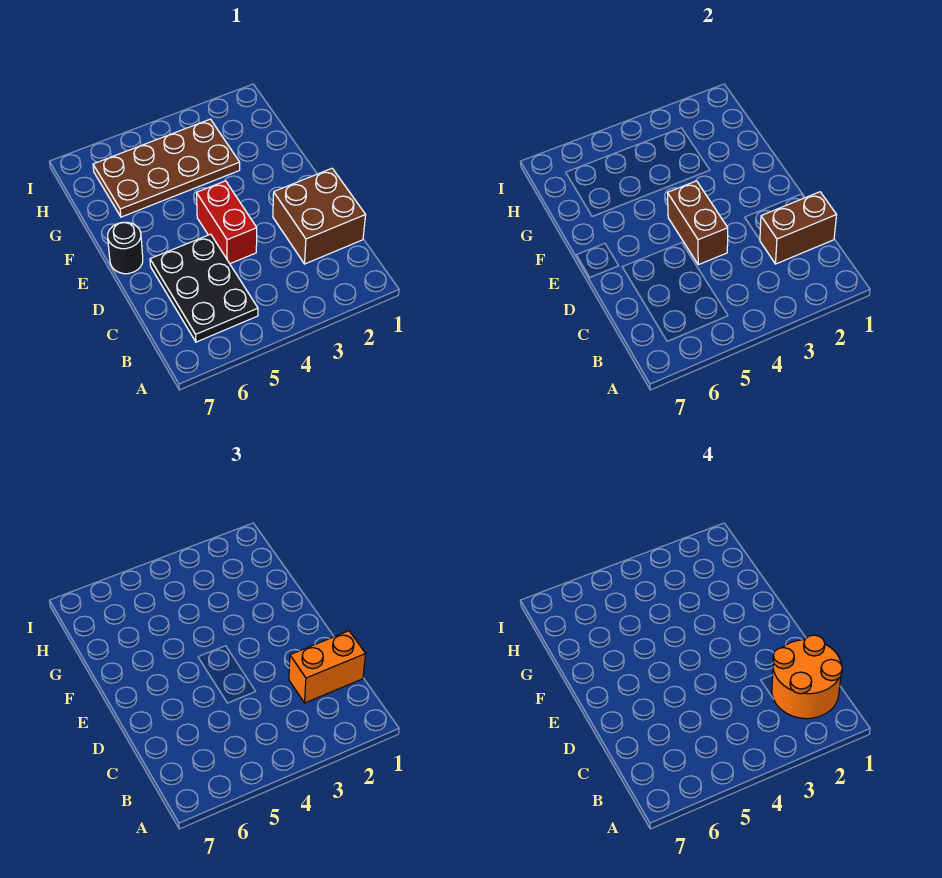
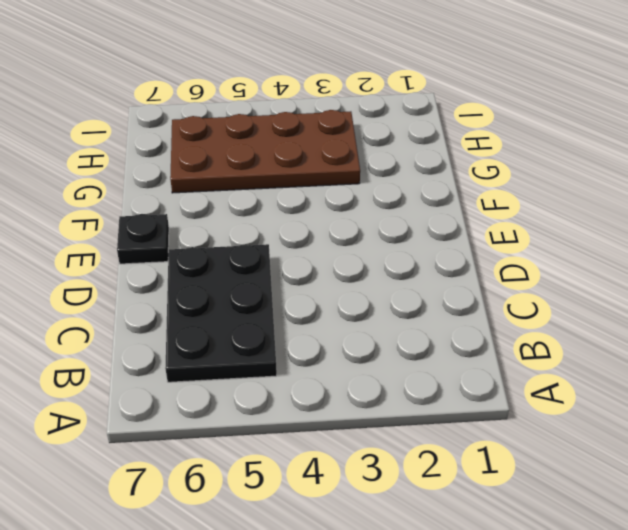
black 1x1 plate [117,214,169,264] -> black 1x1 round brick [108,222,143,274]
none -> brown 2x2 brick [273,168,366,264]
none -> red 1x2 brick [196,181,257,264]

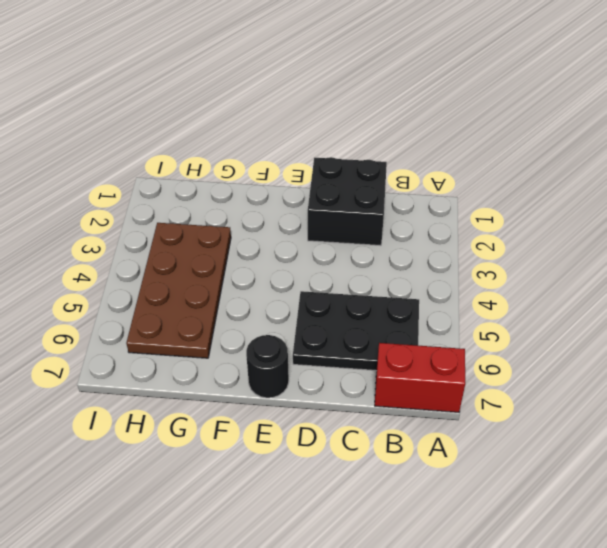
red 1x2 brick [375,343,465,412] -> red 1x2 brick moved to [196,181,257,264]
black 2x2 brick [308,157,387,246] -> brown 2x2 brick [273,168,366,264]
none -> brown 1x2 brick [760,192,837,264]
none -> brown 1x2 brick [667,181,728,265]

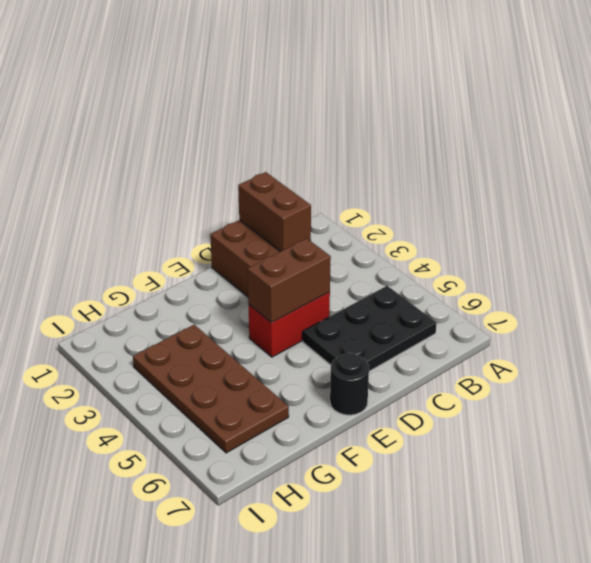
none -> orange 1x2 brick [289,631,366,703]
none -> orange 2x2 round brick [772,635,842,719]

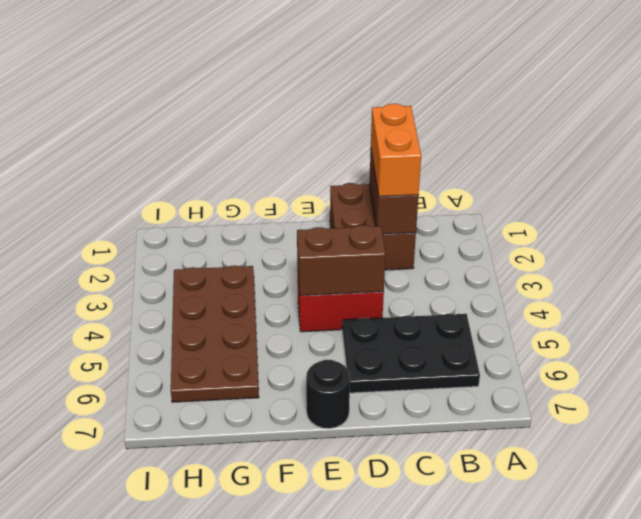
none -> orange 2x2 round brick [772,635,842,719]

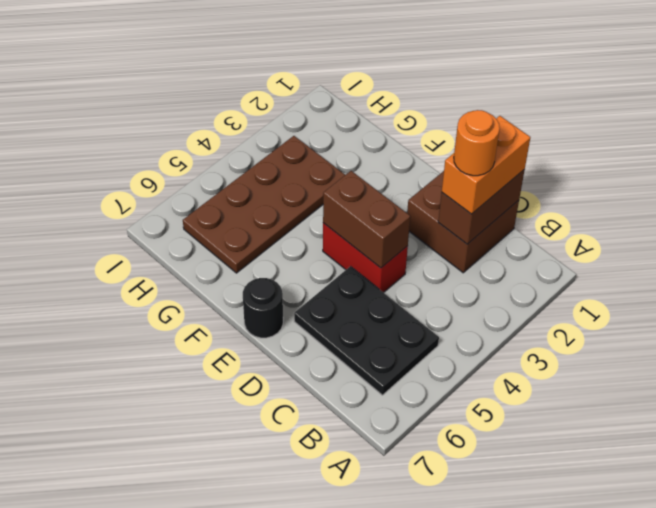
orange 1x1 round brick [454,110,500,176] -> orange 2x2 round brick [772,635,842,719]

